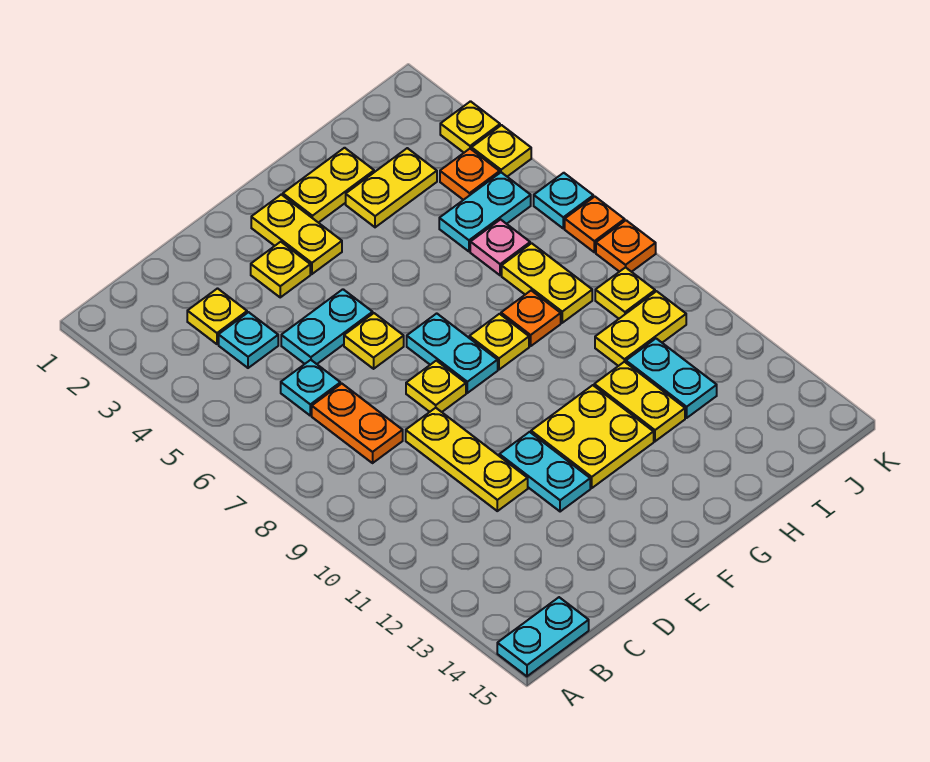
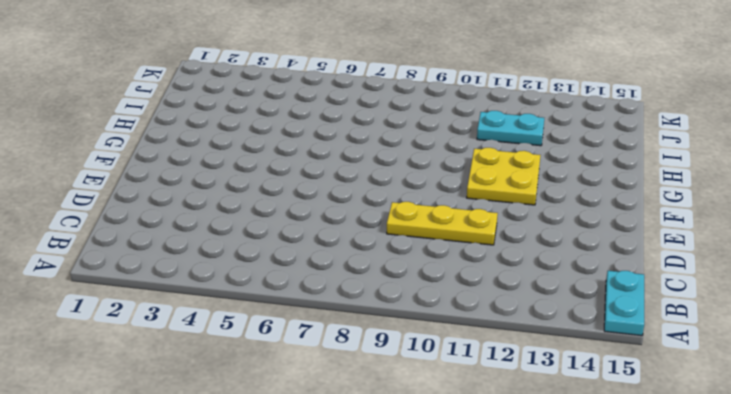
none -> yellow 1x1 plate [187,289,247,344]
none -> cyan 1x1 plate [219,312,278,368]
none -> cyan 1x1 plate [281,360,340,415]
none -> orange 1x2 plate [312,384,403,463]

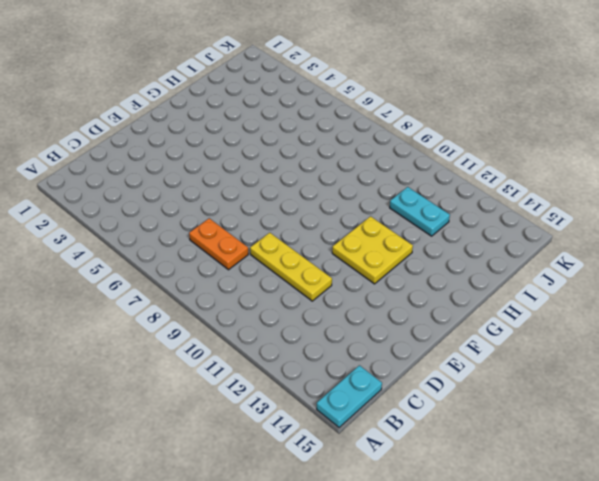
none -> yellow 1x1 plate [187,289,247,344]
none -> cyan 1x1 plate [219,312,278,368]
none -> cyan 1x1 plate [281,360,340,415]
none -> cyan 1x2 plate [281,289,373,364]

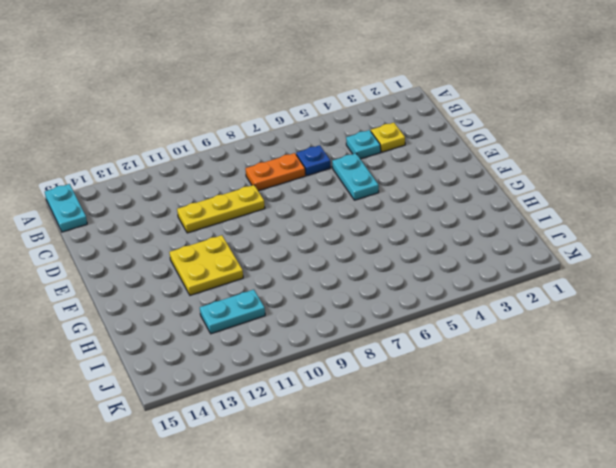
blue 1x1 plate [296,145,331,176] -> cyan 1x1 plate [281,360,340,415]
none -> yellow 1x1 plate [251,242,310,297]
none -> yellow 1x1 plate [344,313,404,369]
none -> yellow 1x1 plate [406,361,466,412]
none -> cyan 1x2 plate [499,432,590,512]

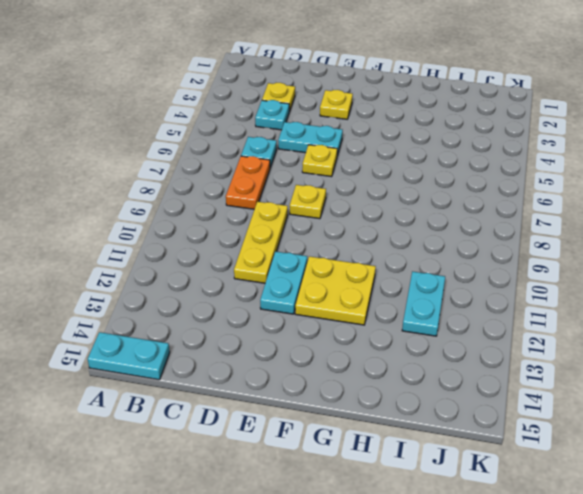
none -> yellow 1x2 plate [251,195,342,274]
none -> cyan 1x2 plate [407,313,498,393]
none -> yellow 1x2 plate [283,148,374,223]
none -> yellow 1x1 plate [469,314,529,370]

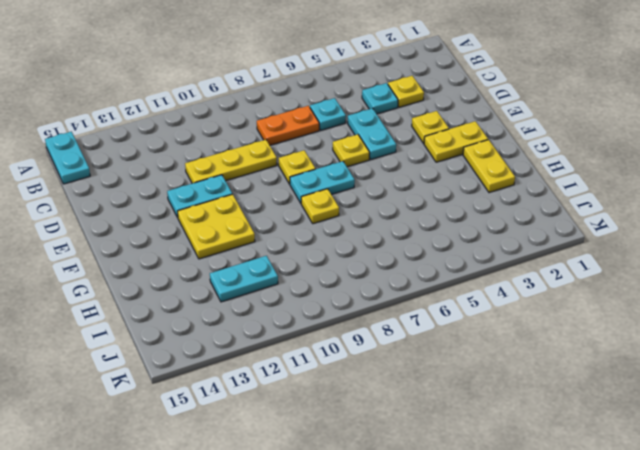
none -> yellow 1x2 plate [346,148,437,227]
none -> orange 1x1 plate [501,291,561,346]
none -> yellow 1x2 plate [594,362,685,441]
none -> cyan 1x2 plate [439,172,531,251]

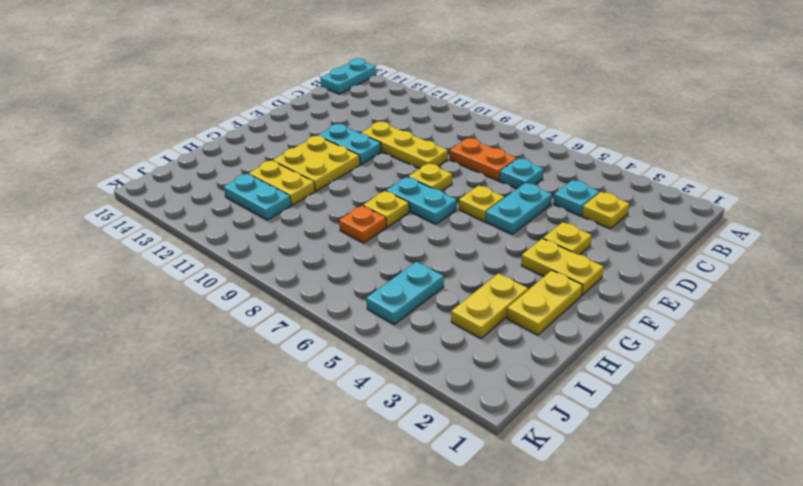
none -> pink 1x1 plate [470,220,530,275]
none -> yellow 1x2 plate [502,243,592,323]
none -> yellow 1x2 plate [595,291,686,366]
none -> orange 1x1 plate [440,149,500,200]

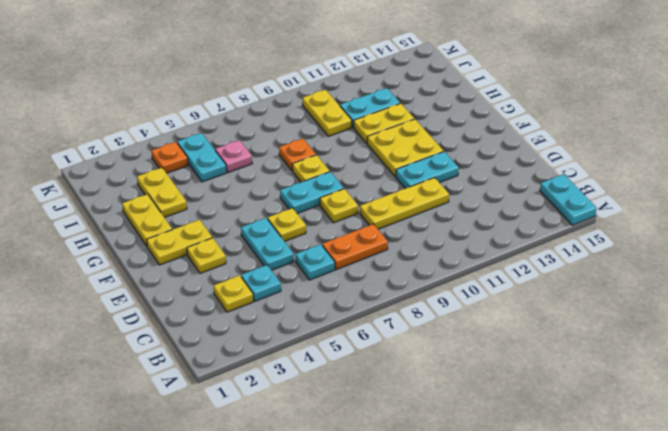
none -> yellow 1x2 plate [502,243,592,323]
none -> yellow 1x1 plate [595,267,655,319]
none -> yellow 1x1 plate [440,101,500,152]
none -> yellow 1x1 plate [472,125,531,177]

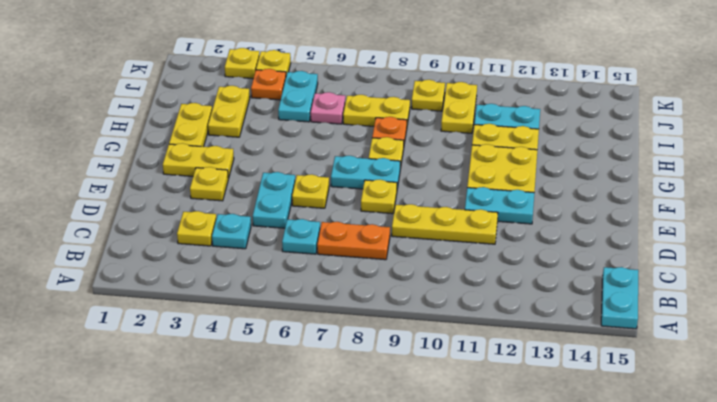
none -> cyan 1x1 plate [534,173,593,228]
none -> orange 1x1 plate [565,197,625,252]
none -> orange 1x1 plate [596,220,656,272]

